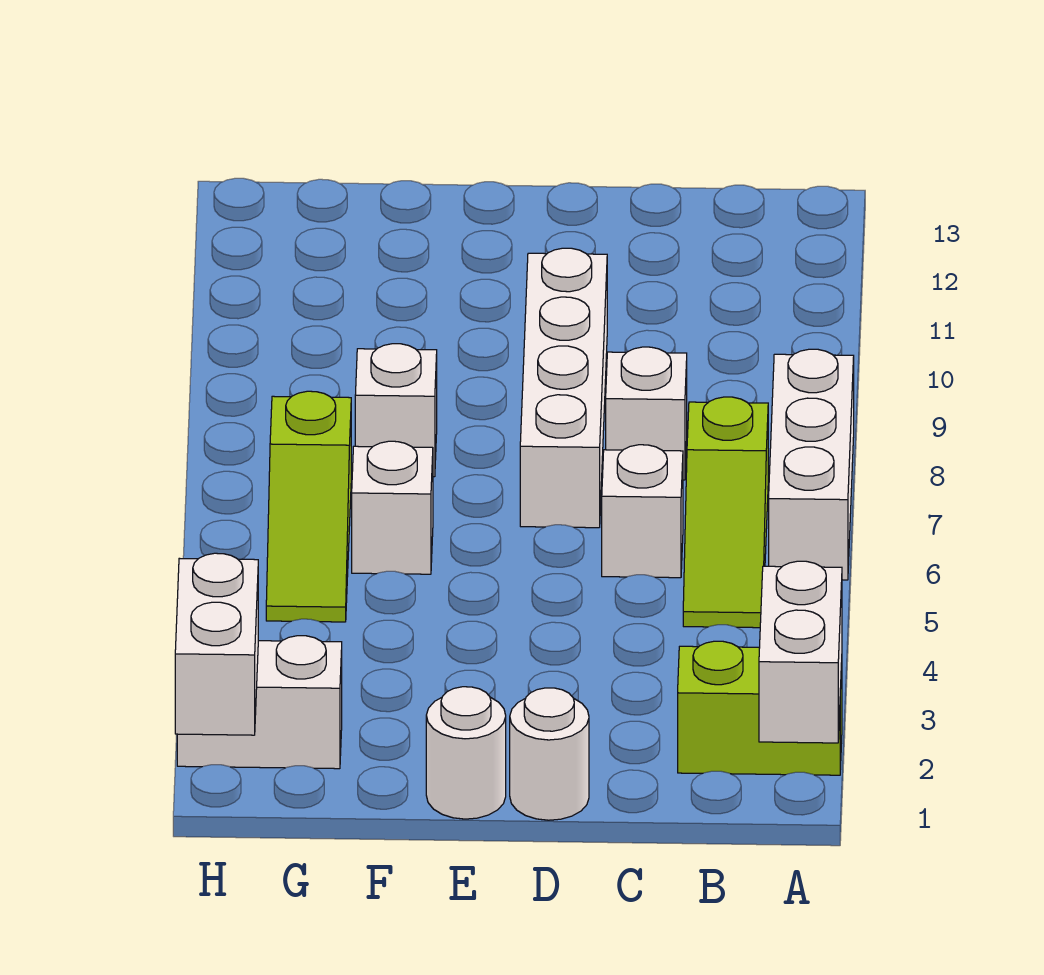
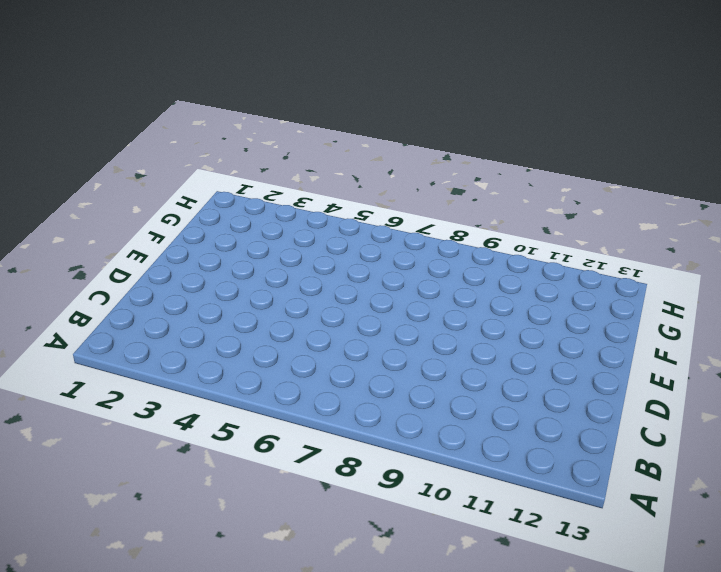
none -> lime 1x2 brick [678,641,842,775]
none -> white 1x3 brick [769,349,854,580]
none -> lime 1x3 slope [683,397,768,628]

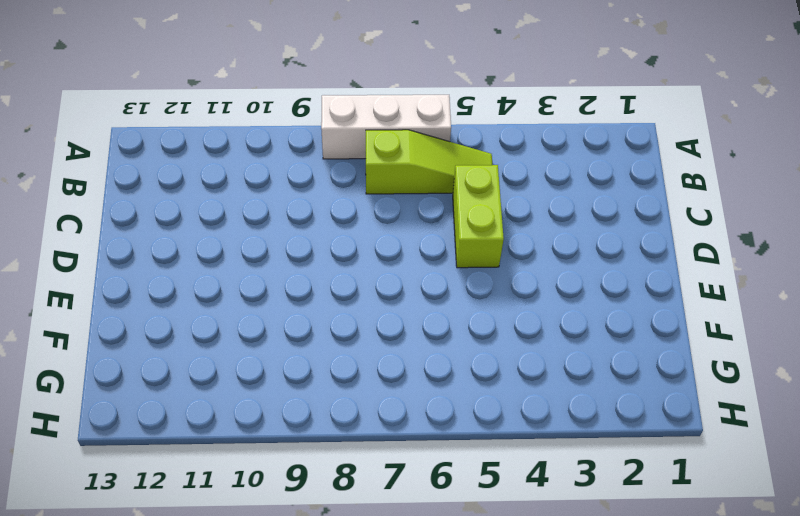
lime 1x2 brick [453,165,504,268] -> lime 1x2 brick moved to [678,641,842,775]
none -> white 1x1 brick [602,445,683,578]
none -> white 1x1 brick [606,347,687,480]
none -> white 1x1 round brick [510,688,589,820]

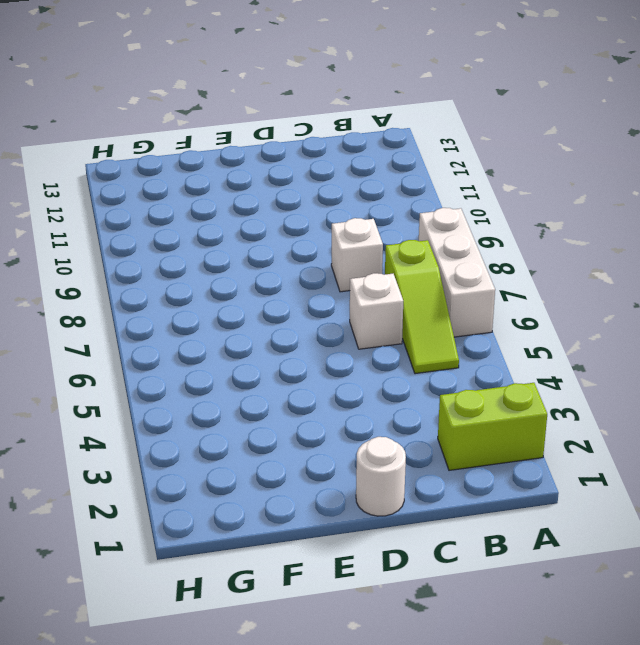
none -> white 1x4 brick [520,248,607,528]
none -> white 1x1 round brick [426,687,506,819]
none -> white 1x1 brick [352,441,433,574]

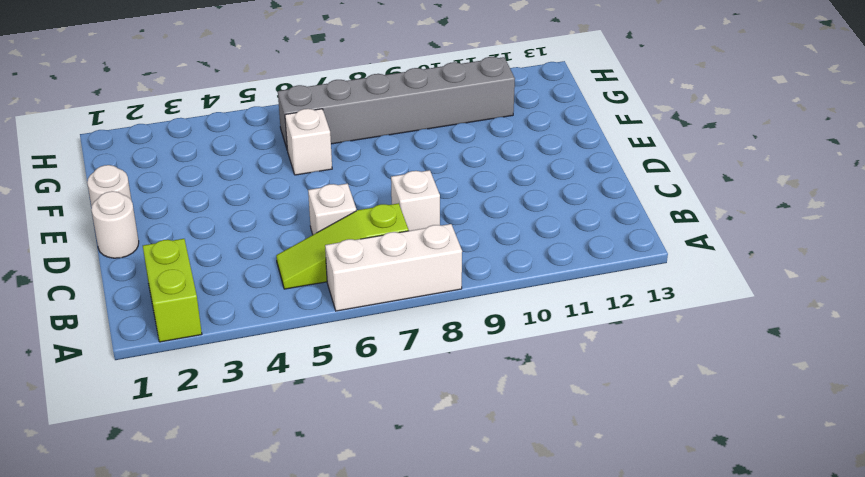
grey 1x6 brick [278,57,515,148] -> lime 1x3 slope [266,391,351,622]
none -> white 1x4 brick [520,248,607,528]
none -> white 1x1 brick [355,344,437,477]
none -> white 1x2 brick [177,636,342,769]

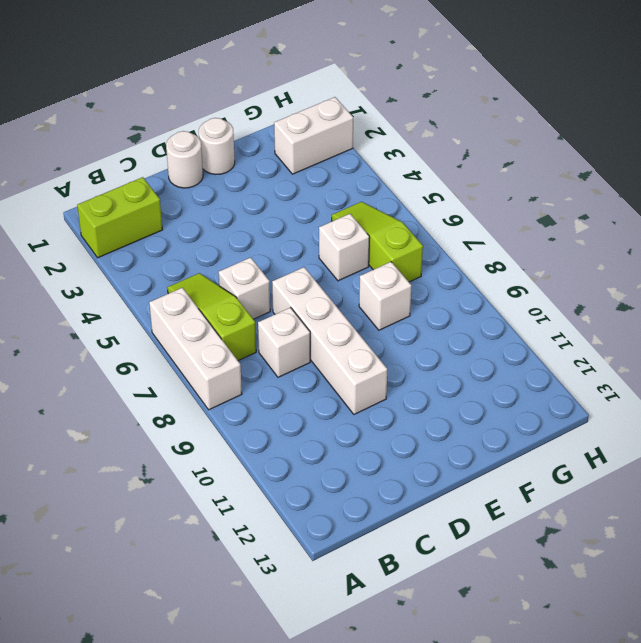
none -> white 1x2 brick [759,561,842,743]
none -> white 1x2 brick [175,553,258,735]

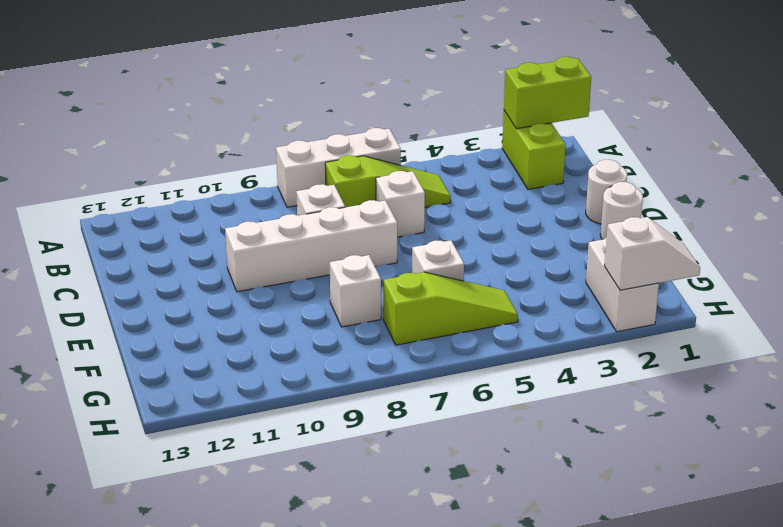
lime 1x2 brick [504,57,591,129] -> white 1x2 brick [759,561,842,743]
white 1x2 slope [605,217,700,290] -> white 1x2 brick [175,553,258,735]

